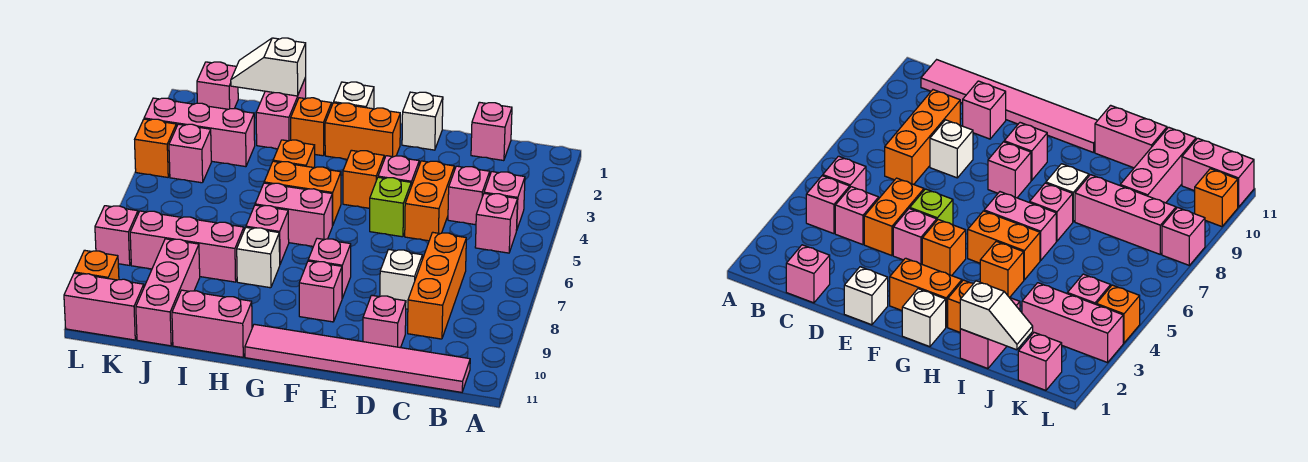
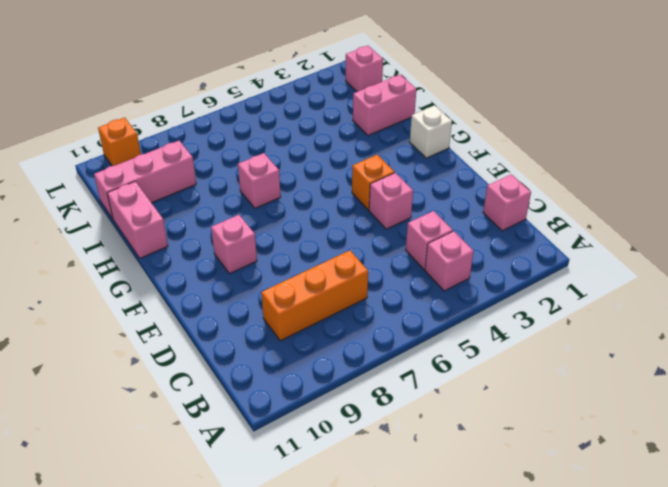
none -> pink 1x1 brick [475,193,518,253]
none -> pink 1x6 tile [245,324,470,392]
none -> orange 1x2 brick [405,161,454,241]
none -> white 1x1 brick [380,249,422,309]

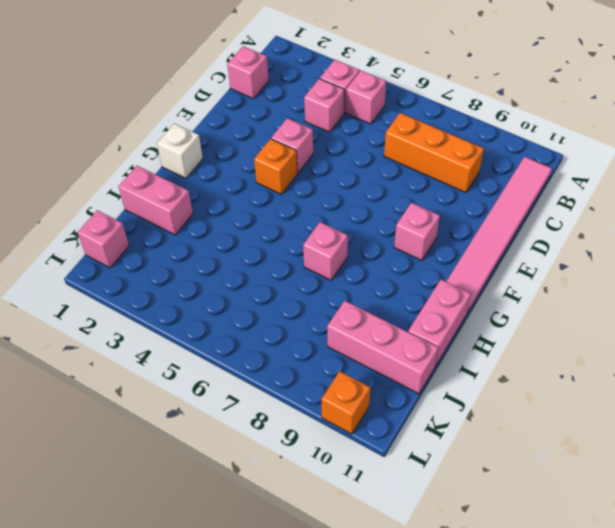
none -> orange 1x2 brick [405,161,454,241]
none -> white 1x1 brick [380,249,422,309]
none -> pink 1x1 brick [363,295,406,348]
none -> white 1x1 brick [402,92,443,150]

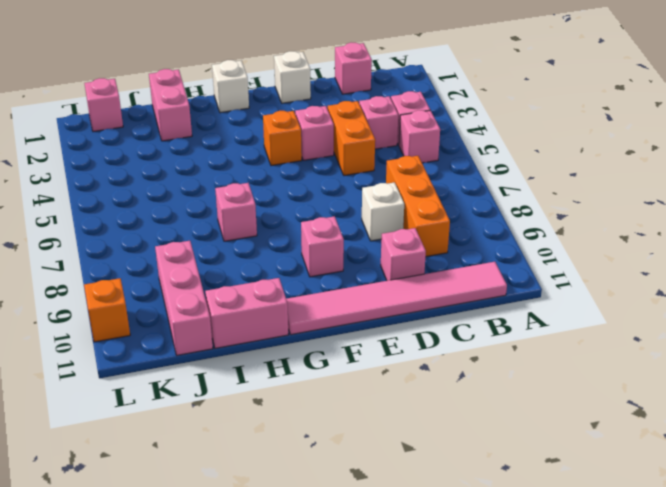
none -> lime 1x1 brick [370,177,411,237]
none -> orange 1x2 brick [325,103,400,159]
none -> pink 1x1 brick [308,238,351,298]
none -> orange 1x2 brick [264,161,341,226]

